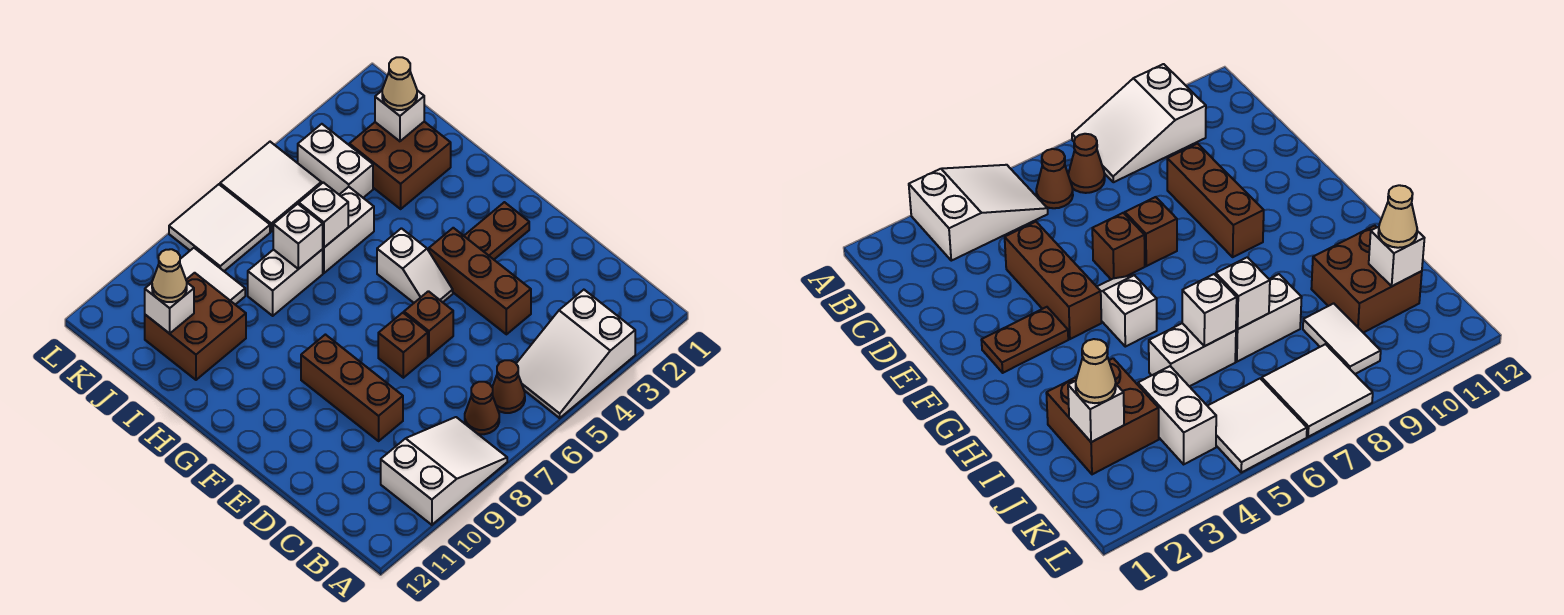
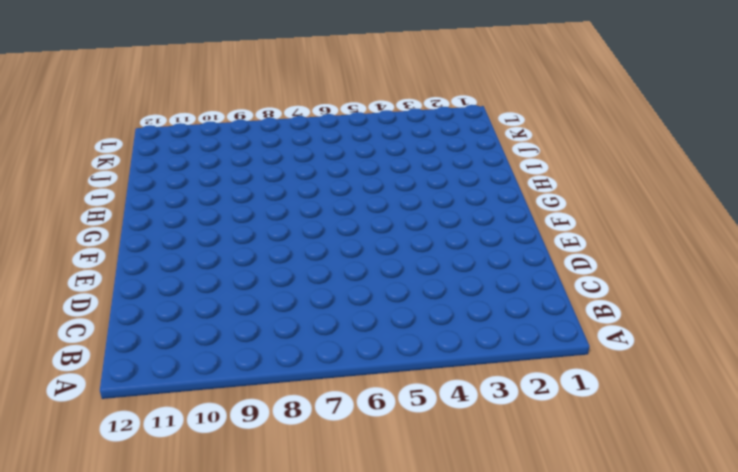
none -> white 2x3 slope [516,290,635,418]
none -> white 2x3 slope [381,417,507,525]
none -> brown 1x1 cone [492,360,525,413]

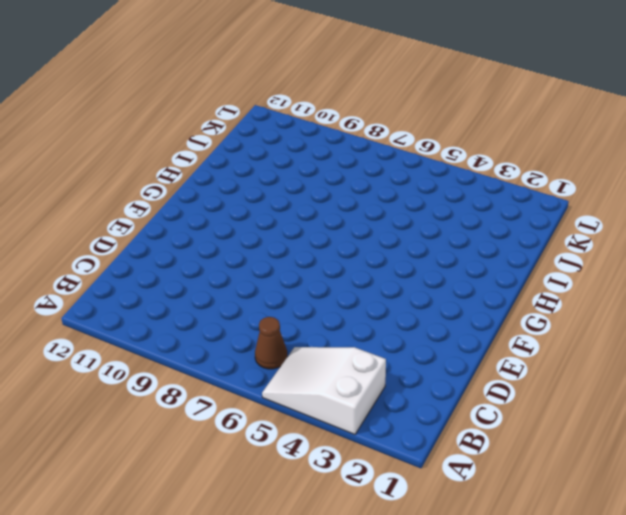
none -> white 2x3 slope [381,417,507,525]
none -> brown 1x1 cone [465,382,499,434]
none -> brown 1x3 brick [429,228,531,334]

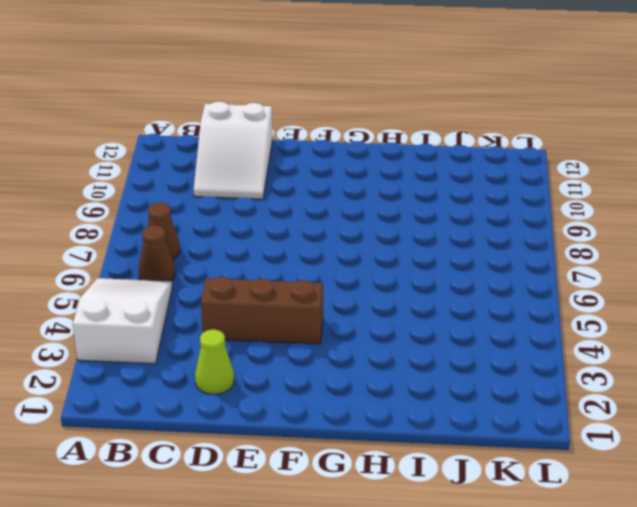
white 2x3 slope [194,102,272,199] -> white 2x3 slope moved to [381,417,507,525]
lime 1x1 cone [195,329,234,394] -> none
none -> brown 1x3 brick [301,335,403,441]
none -> brown 1x1 brick [404,291,453,356]
none -> brown 1x1 brick [378,313,428,378]

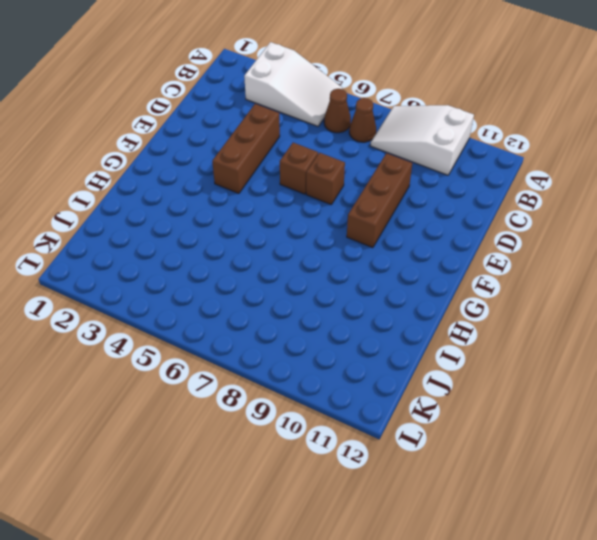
none -> brown 1x2 plate [464,202,529,259]
none -> white 1x2 slope [377,228,453,303]
none -> brown 2x2 brick [349,122,451,209]

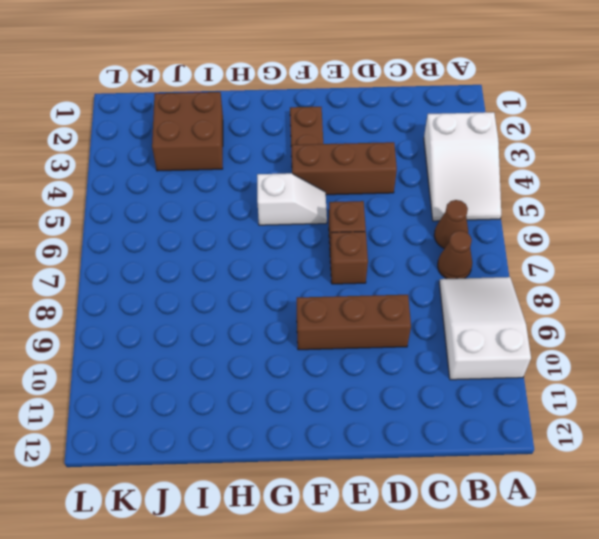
none -> white 1x2 brick [323,187,374,273]
none -> white 1x2 brick [248,249,323,316]
none -> brown 2x2 brick [145,273,246,380]

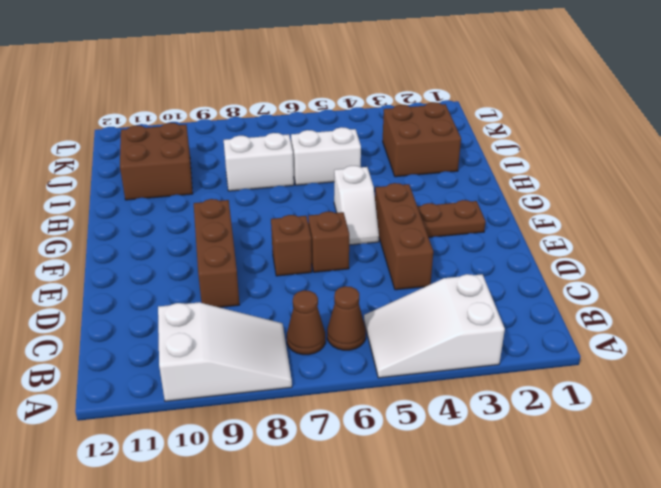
none -> white 1x2 brick [298,124,373,198]
none -> white 1x2 tile [180,248,245,305]
none -> white 2x2 tile [220,142,321,232]

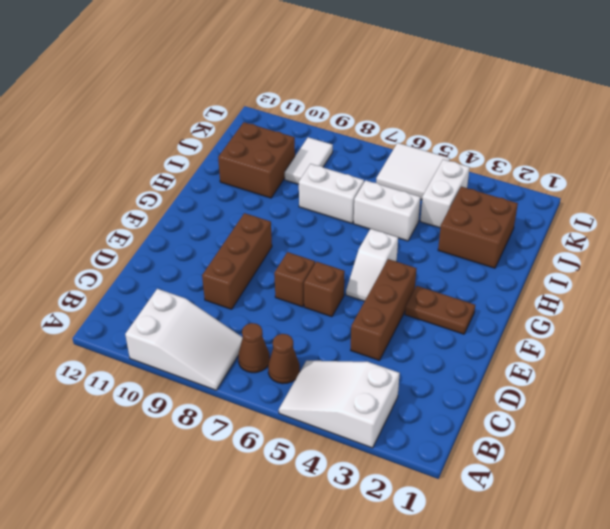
none -> white 2x2 tile [169,184,270,271]
none -> white 1x1 brick [299,182,348,248]
none -> white 1x1 brick [273,204,323,269]

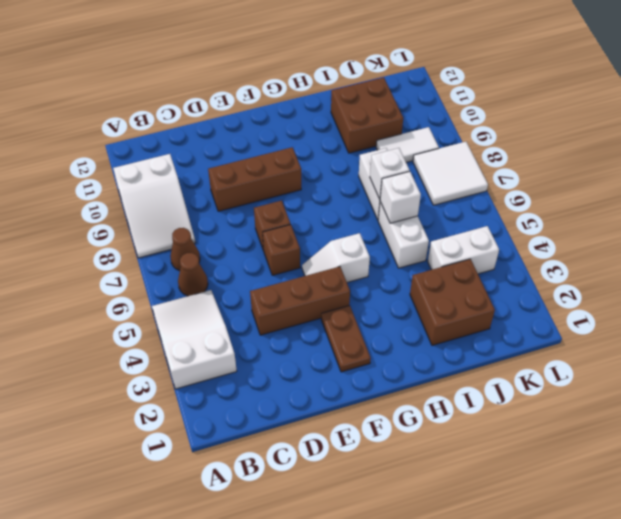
none -> white 2x2 tile [220,142,321,232]
none -> white 1x1 brick [375,90,424,141]
none -> white 1x1 brick [145,283,194,334]

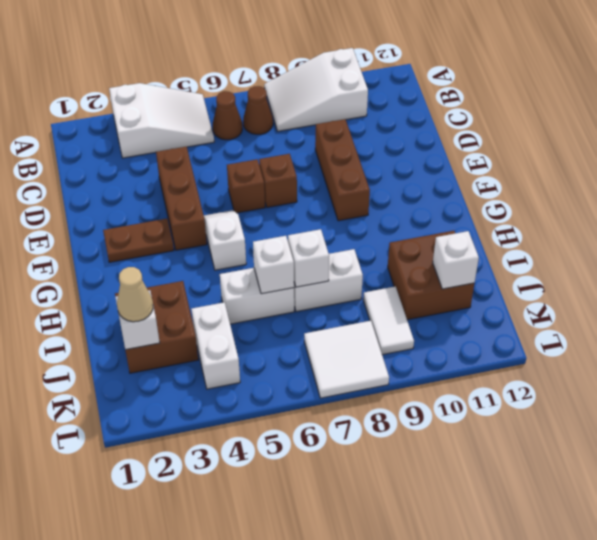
none -> white 2x2 tile [220,142,321,232]
none -> tan 1x1 cone [152,249,187,302]

